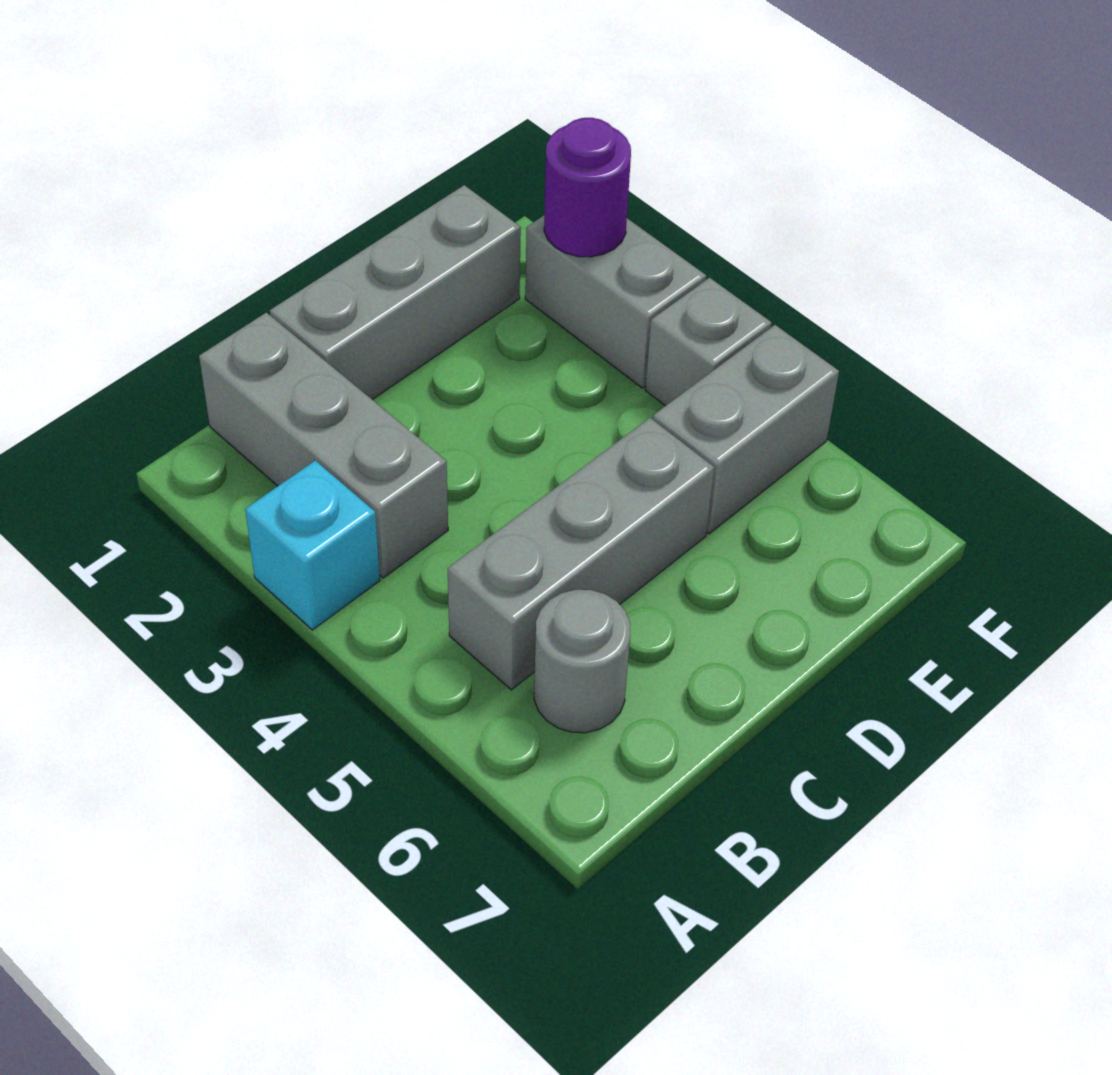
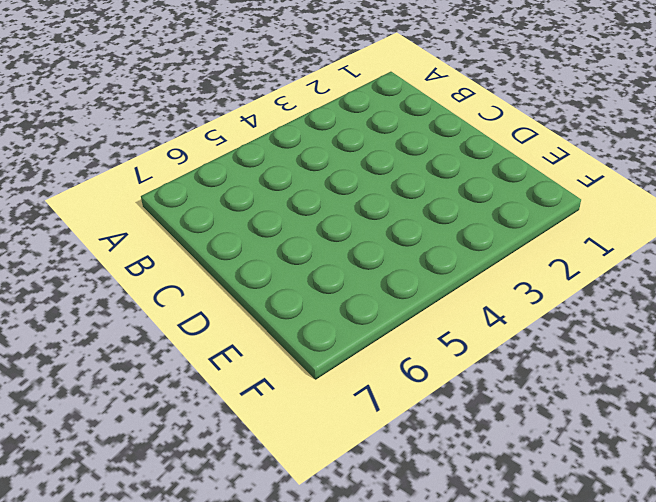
none -> cyan 1x1 brick [245,461,380,630]
none -> grey 1x3 brick [199,313,448,578]

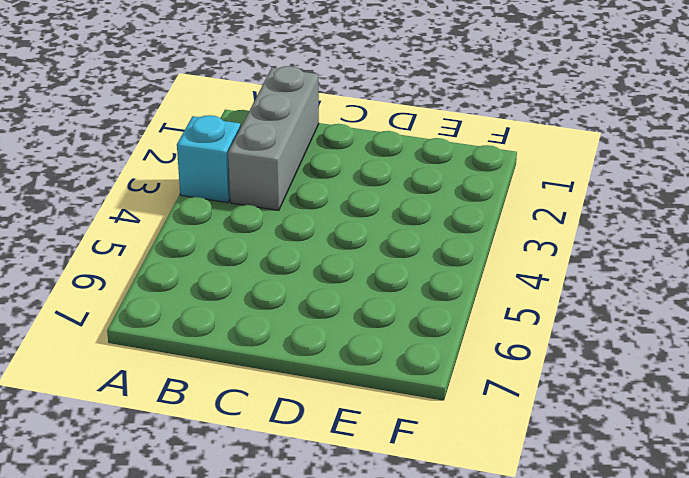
none -> grey 1x3 brick [448,418,714,690]
none -> grey 1x1 round brick [534,590,630,733]

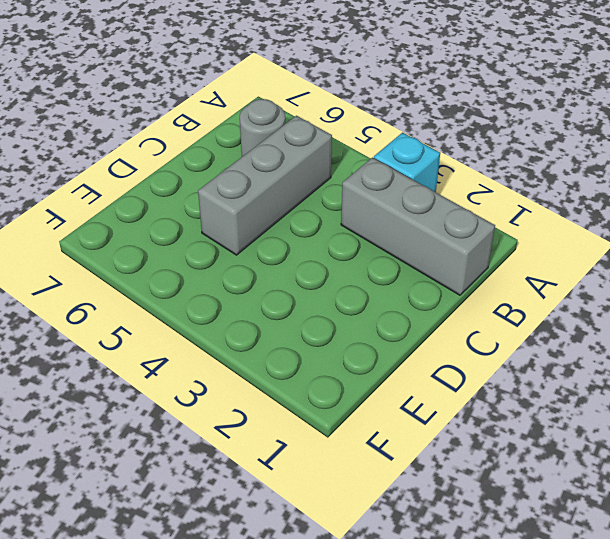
none -> grey 1x3 brick [270,185,521,400]
none -> grey 1x2 brick [653,325,839,534]

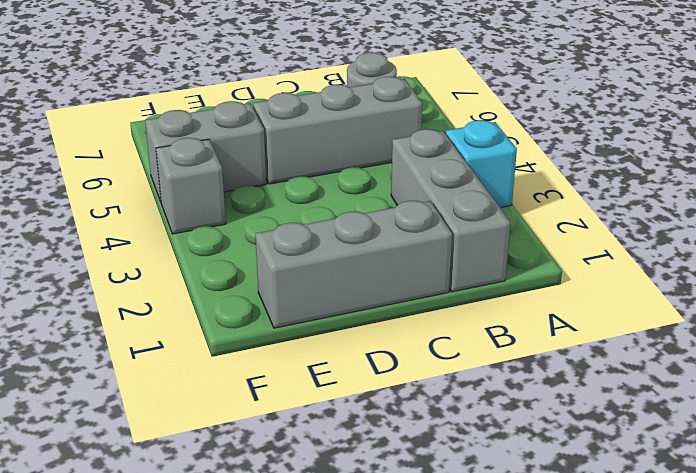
none -> grey 1x2 brick [525,216,706,388]
none -> purple 1x1 round brick [544,118,631,257]

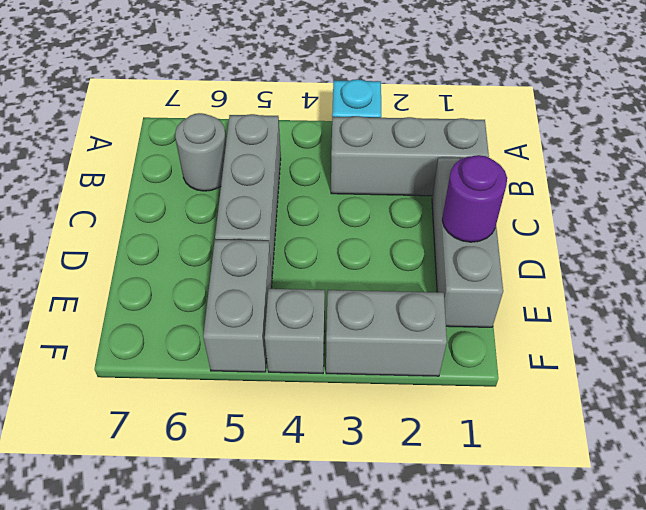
purple 1x1 round brick [442,155,507,242] -> purple 1x1 round brick moved to [544,118,631,257]

